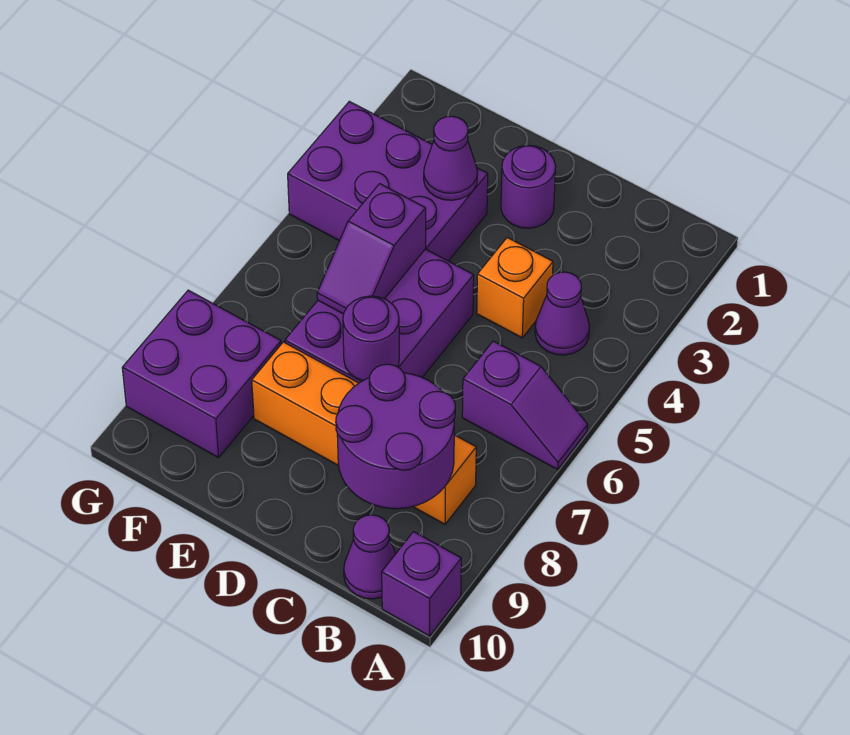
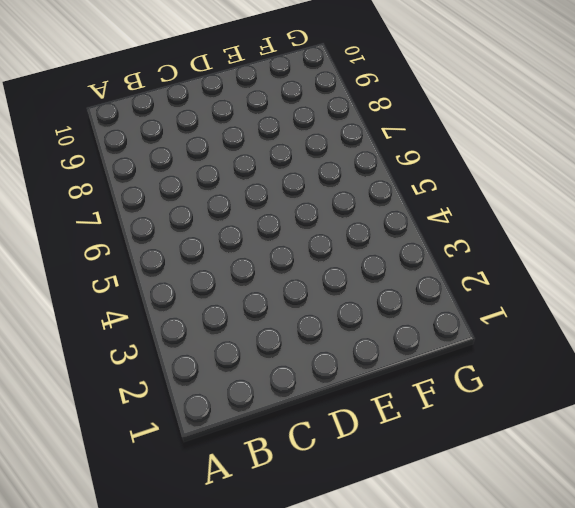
none -> purple 1x2 slope [462,341,588,469]
none -> purple 1x1 brick [382,532,461,636]
none -> purple 1x1 cone [535,272,590,355]

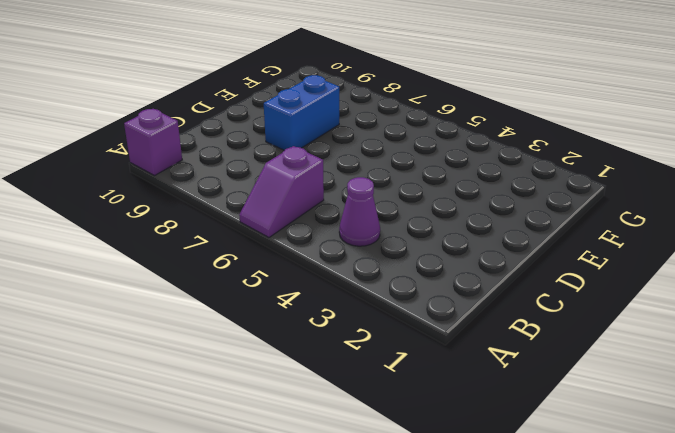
blue 1x2 brick [264,75,339,150] -> orange 1x4 brick [252,342,476,524]
none -> purple 1x1 cone [344,515,396,599]
none -> orange 1x1 brick [477,237,553,338]
none -> purple 1x1 round brick [501,145,556,228]

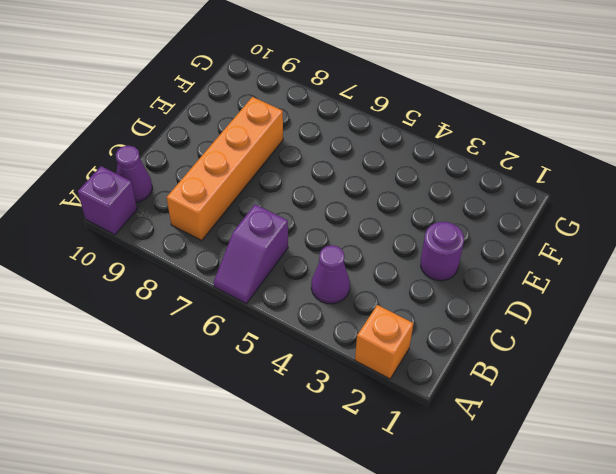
orange 1x1 brick [355,305,413,379] -> orange 1x1 brick moved to [477,237,553,338]
none -> purple 2x3 brick [285,249,474,383]
none -> purple 2x3 brick [288,101,488,261]
none -> purple 2x2 brick [122,290,281,458]

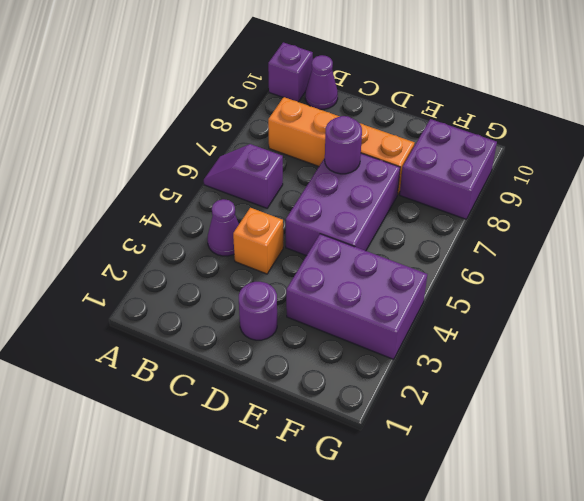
none -> purple 2x2 round brick [336,364,455,509]
none -> purple 1x1 cone [424,116,478,200]
none -> purple 1x2 slope [317,184,426,314]

